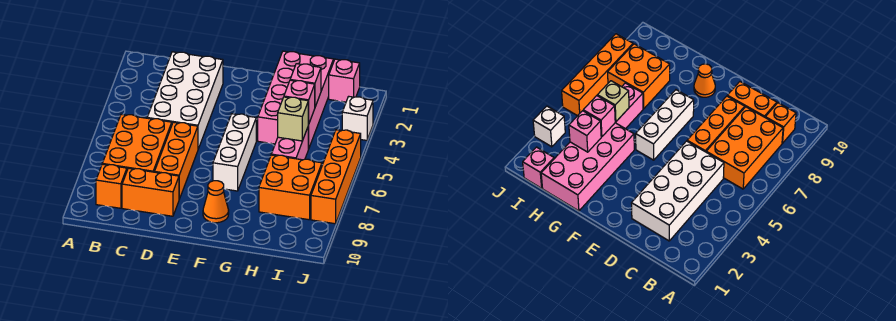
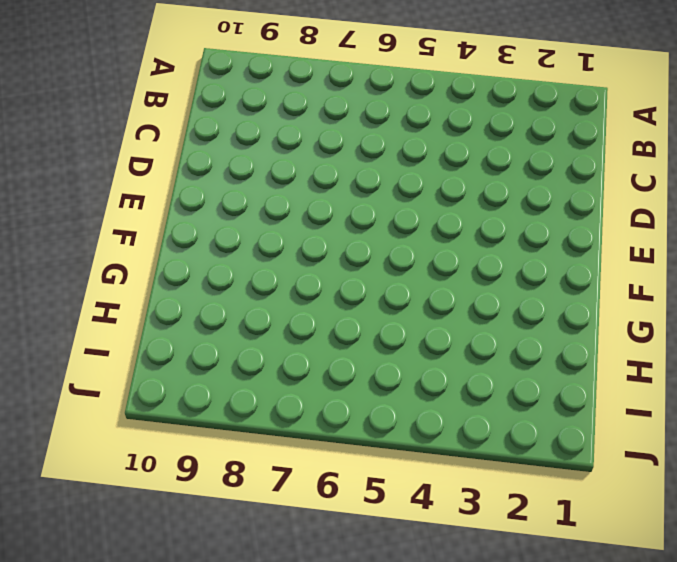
none -> orange 2x3 brick [102,114,172,172]
none -> orange 1x1 brick [96,164,127,208]
none -> white 2x4 brick [147,52,223,149]

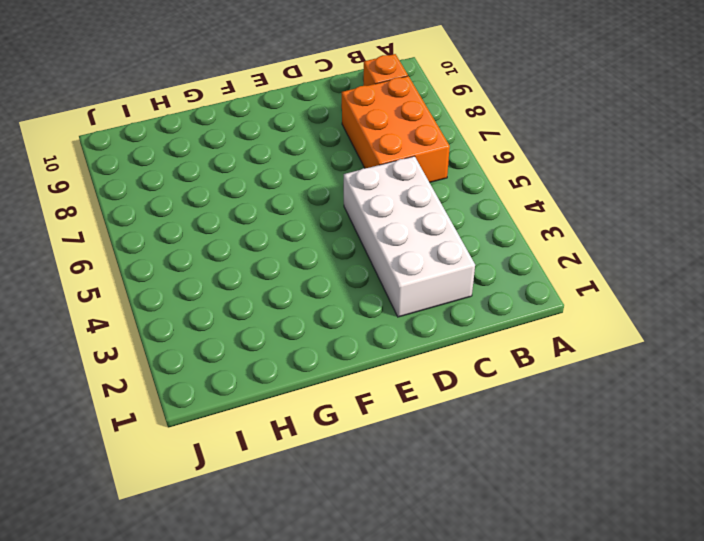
none -> orange 1x2 brick [122,168,179,216]
none -> orange 1x3 brick [155,122,198,199]
none -> white 1x3 brick [213,114,256,191]

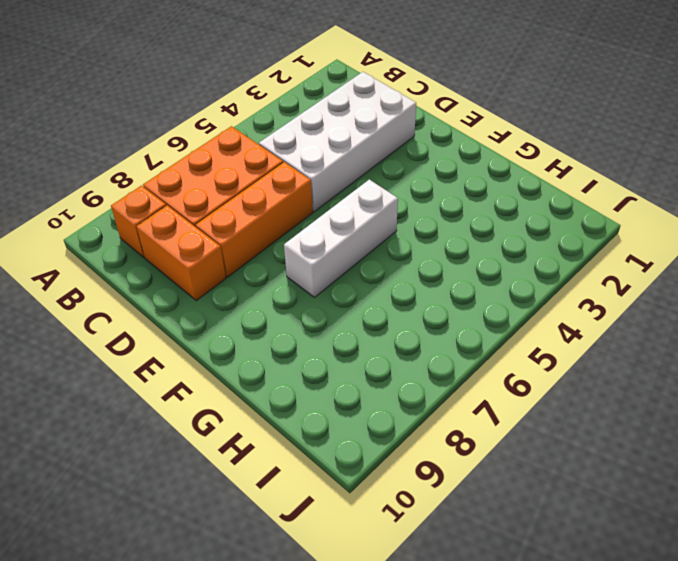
none -> orange 1x1 cone [203,181,229,223]
none -> pink 2x4 brick [258,51,334,149]
none -> pink 1x2 brick [271,128,308,160]

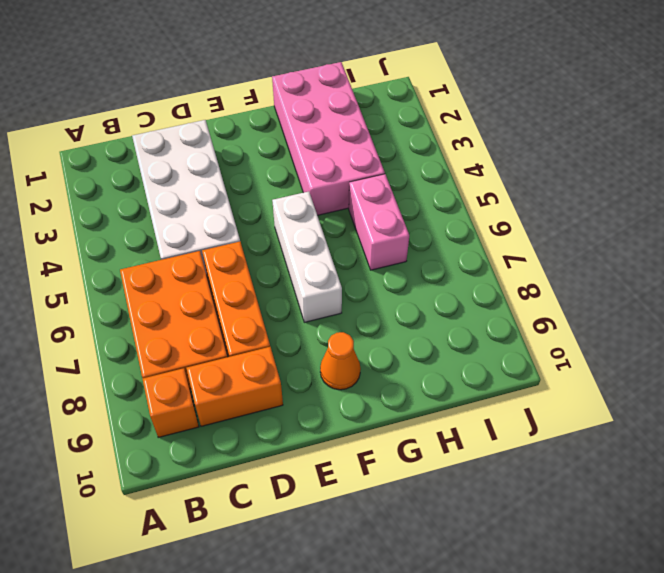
none -> orange 2x2 brick [259,155,322,220]
none -> pink 1x1 brick [329,59,360,102]
none -> white 1x1 brick [342,96,373,140]

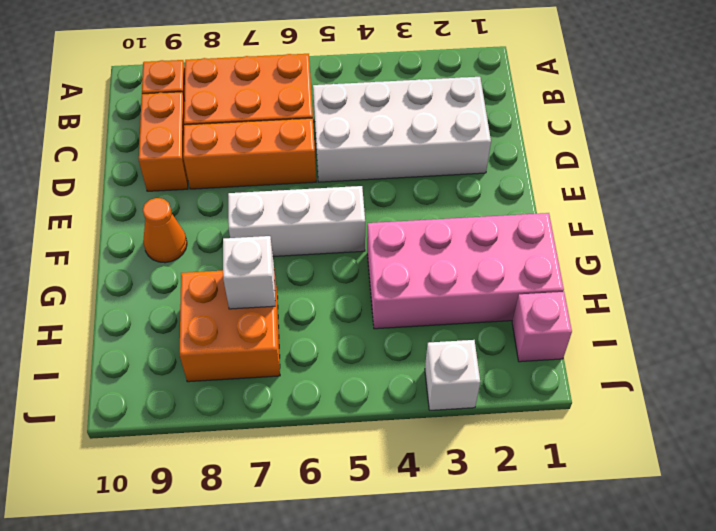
white 1x1 brick [223,236,275,309] -> none
none -> pink 1x2 brick [271,128,308,160]
none -> orange 1x4 brick [311,130,361,224]
none -> pink 1x1 brick [290,64,321,106]

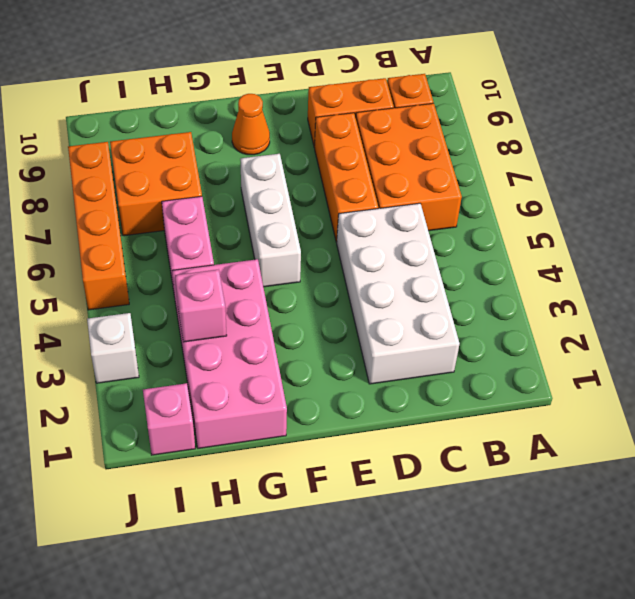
none -> pink 1x1 brick [284,80,315,124]
none -> tan 1x1 brick [278,97,309,141]

